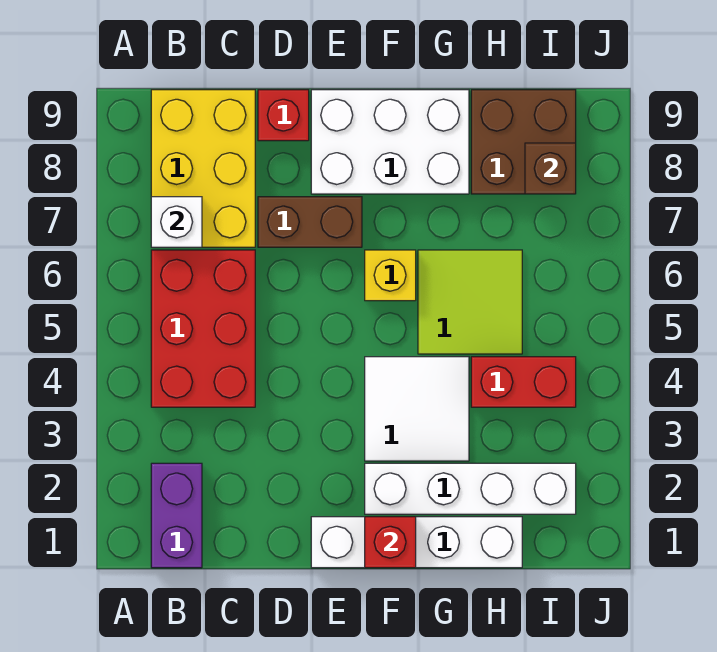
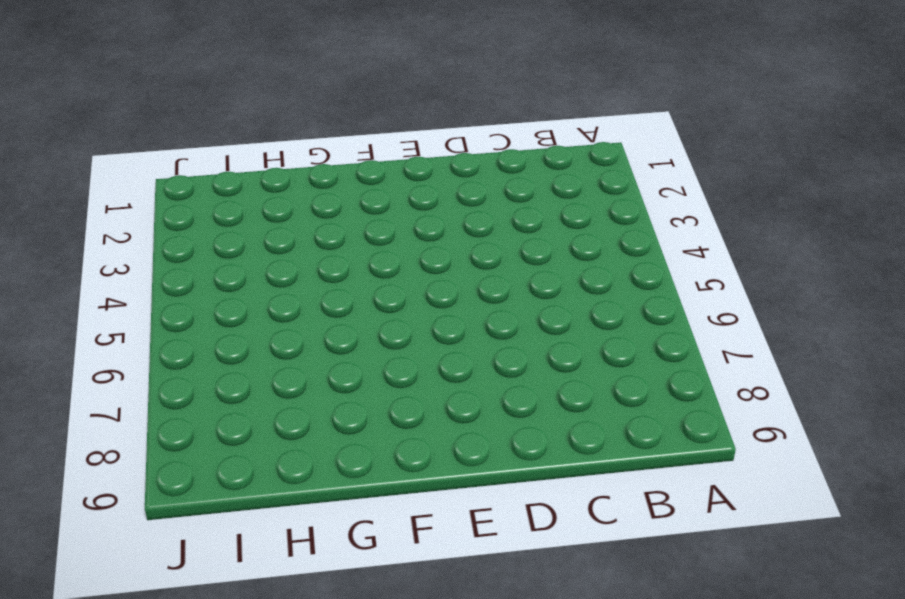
none -> purple 1x2 brick [151,463,202,568]
none -> red 2x3 brick [151,250,255,407]
none -> yellow 2x3 brick [151,90,255,247]

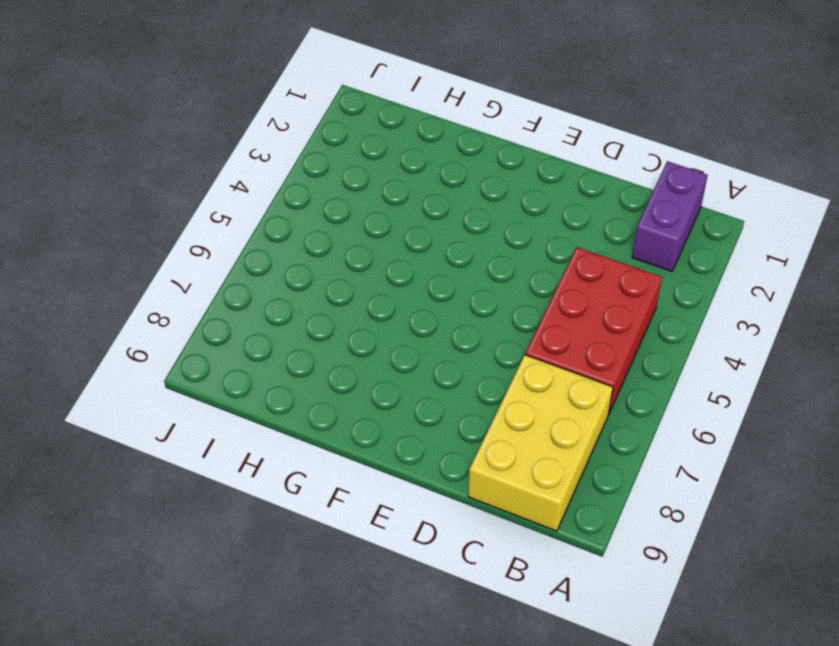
none -> brown 1x2 brick [258,197,362,247]
none -> red 1x1 brick [258,90,309,141]
none -> white 1x4 brick [311,517,522,568]

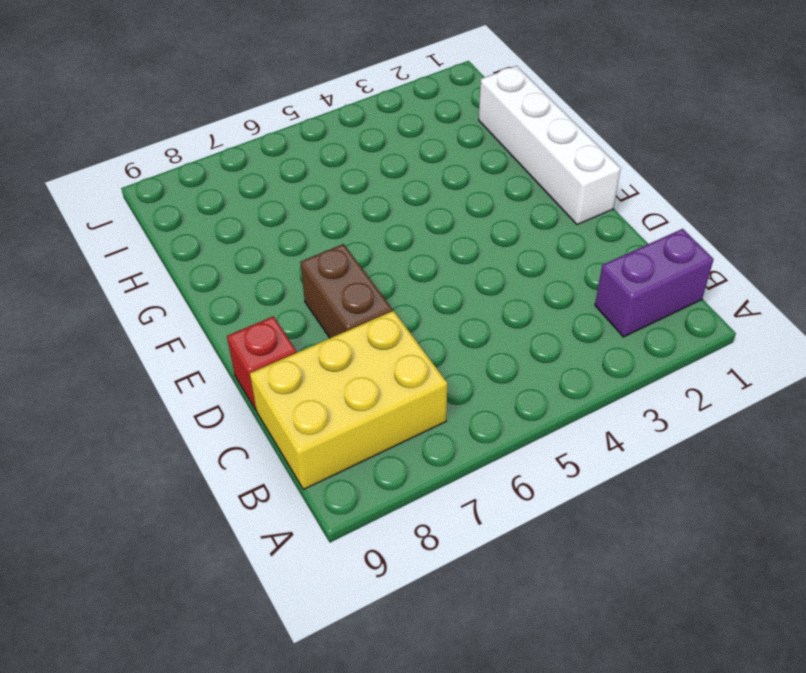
none -> red 2x3 brick [151,250,255,407]
none -> white 2x3 brick [311,90,469,194]
none -> white 1x4 brick [365,463,576,514]

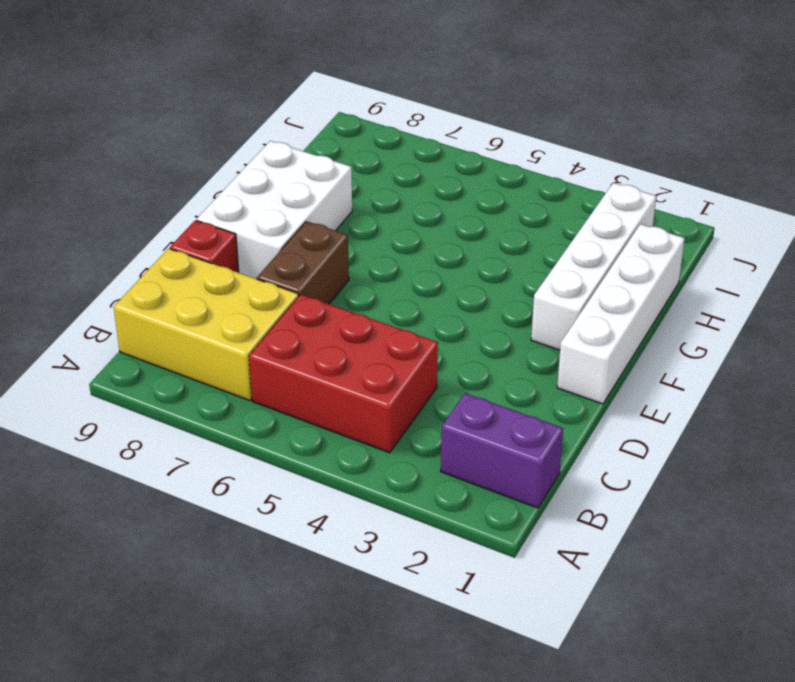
none -> white 2x2 tile [365,357,469,461]
none -> yellow 1x1 brick [365,250,416,301]
none -> lime 2x2 tile [418,250,522,354]

